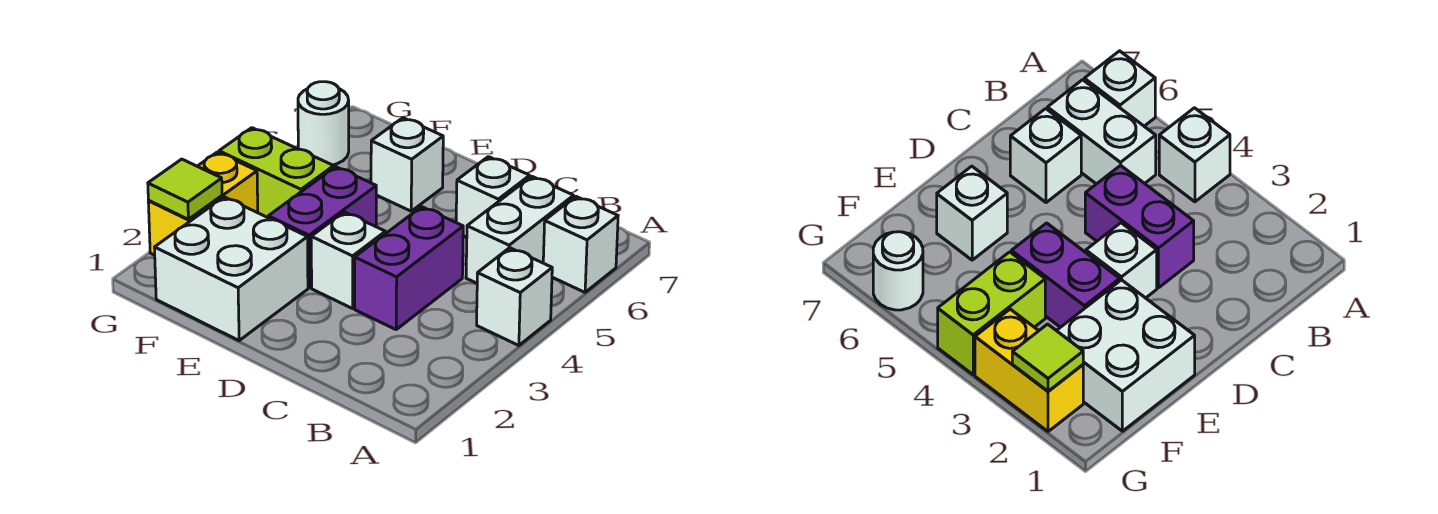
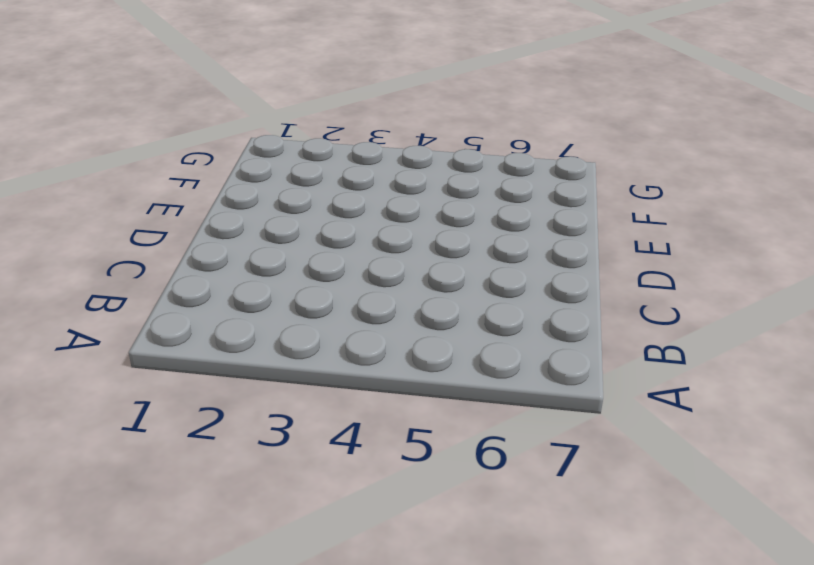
none -> white 1x1 brick [477,248,552,346]
none -> white 1x1 brick [543,196,618,292]
none -> white 1x2 brick [466,176,574,283]

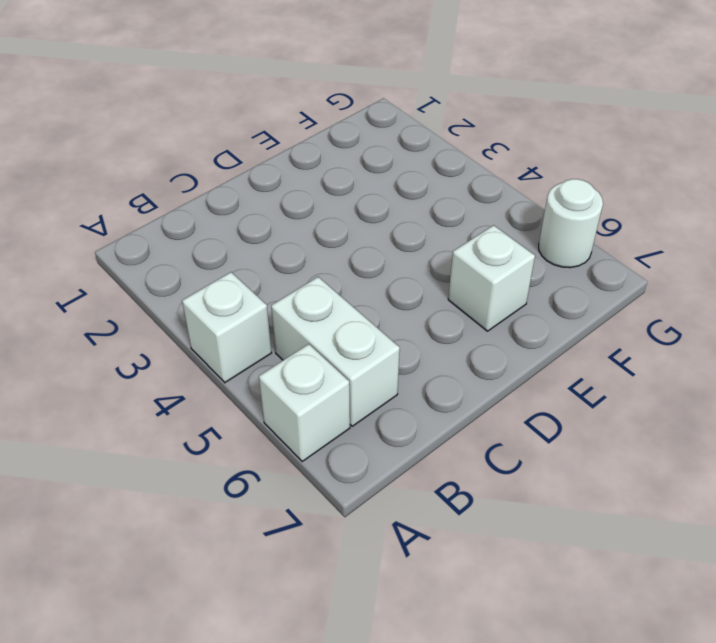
none -> purple 1x2 brick [355,207,463,329]
none -> white 1x1 brick [456,157,530,237]
none -> white 1x1 brick [311,212,386,309]

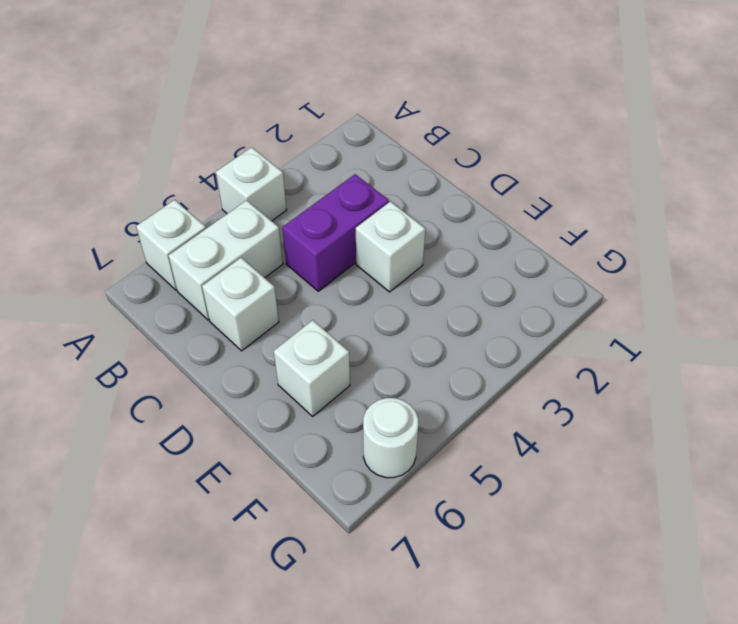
none -> white 2x2 brick [154,197,308,340]
none -> purple 1x2 brick [268,167,376,288]
none -> lime 1x2 brick [219,128,334,217]

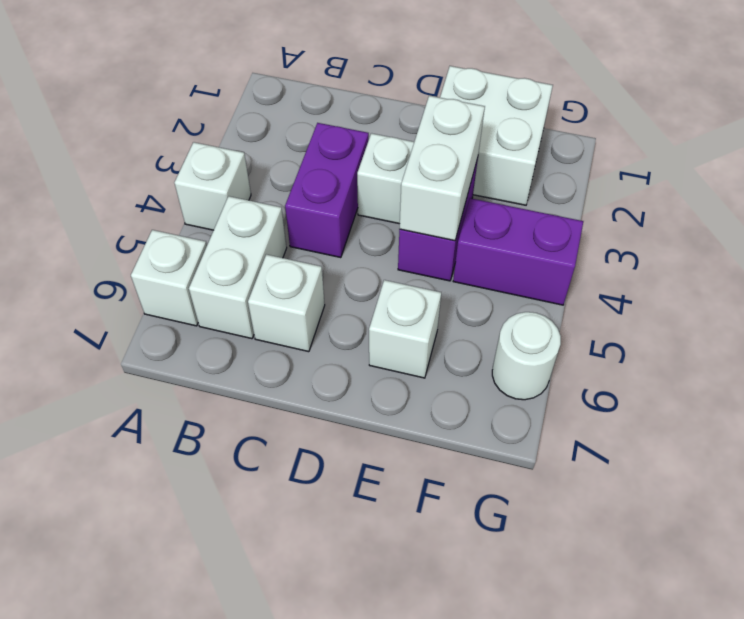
white 1x2 brick [399,96,485,241] -> none
purple 1x2 brick [453,198,583,305] -> lime 1x2 brick [219,128,334,217]
none -> yellow 1x2 brick [148,152,258,255]
none -> lime 1x1 tile [148,159,222,219]

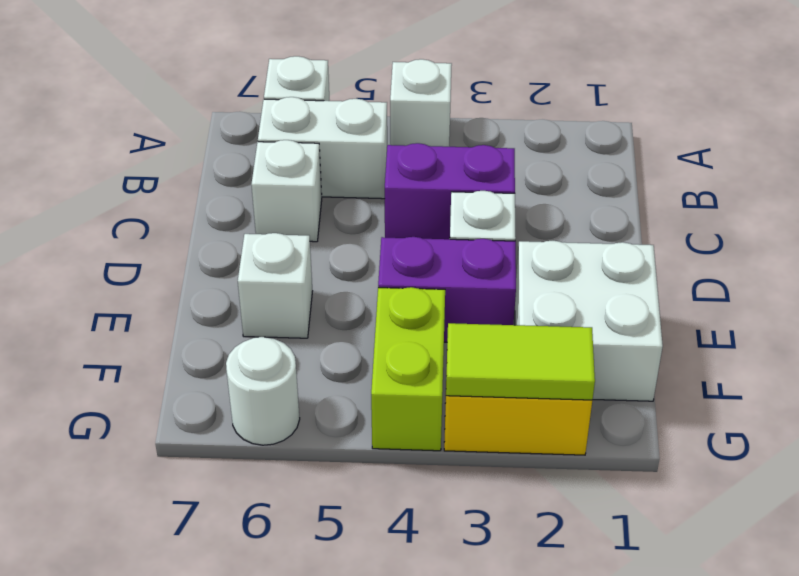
lime 1x2 tile [446,323,595,400] -> lime 1x1 tile [148,159,222,219]

